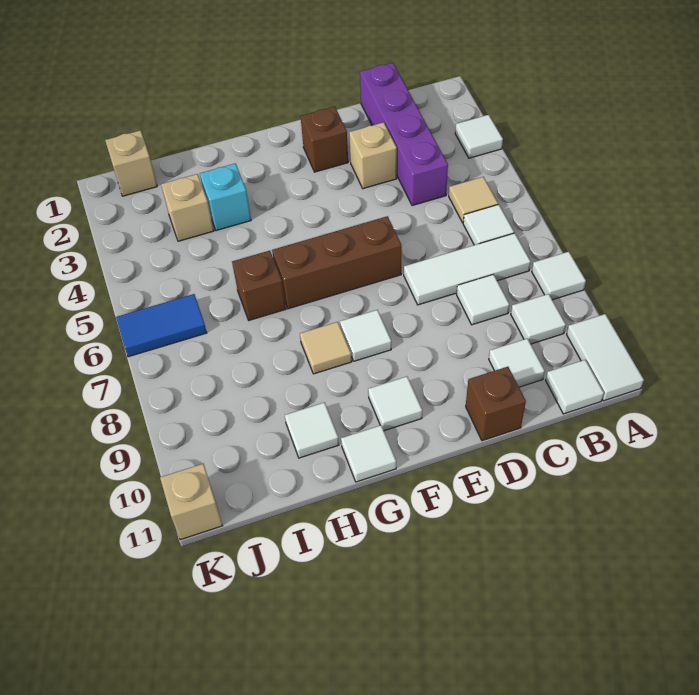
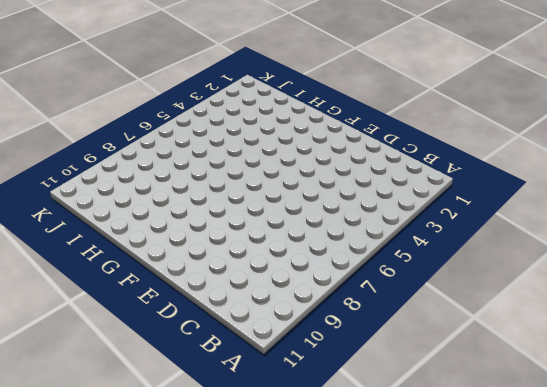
none -> white 1x1 tile [455,115,503,158]
none -> white 1x1 tile [532,252,586,300]
none -> white 1x2 tile [567,314,644,401]

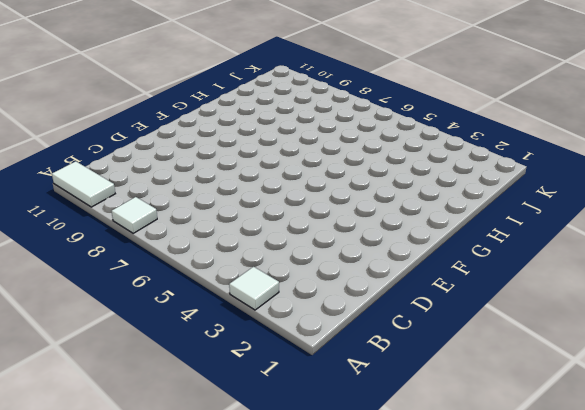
none -> tan 1x1 tile [449,177,498,223]
none -> white 1x1 tile [463,204,514,245]
none -> white 1x3 tile [404,233,531,305]

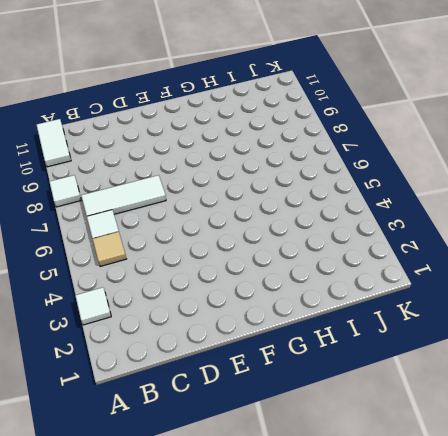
none -> white 1x1 tile [511,294,566,344]
none -> white 1x1 tile [546,360,604,414]
none -> purple 1x4 brick [360,63,448,206]

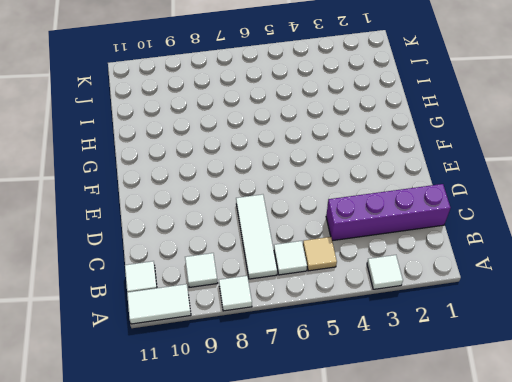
none -> white 1x1 tile [457,275,509,325]
none -> white 1x1 tile [489,339,545,387]
none -> tan 1x1 brick [349,122,397,189]

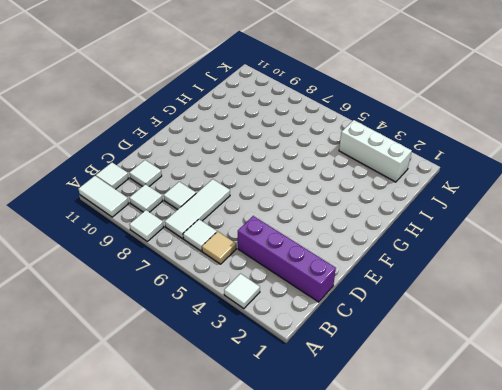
white 1x3 brick [339,120,412,182] -> none
none -> tan 1x1 brick [349,122,397,189]
none -> brown 1x1 brick [466,367,526,441]
none -> brown 1x1 brick [301,107,348,172]

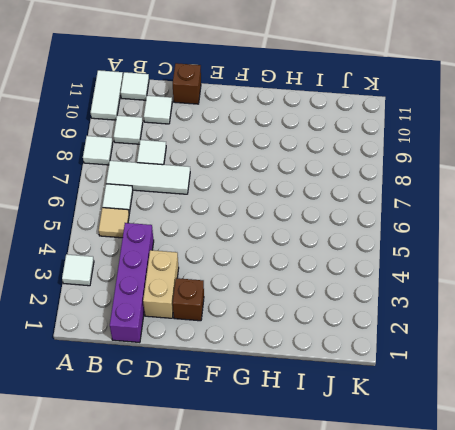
tan 1x2 brick [143,250,179,318] -> tan 1x1 brick [349,122,397,189]
none -> brown 1x3 brick [272,216,401,309]
none -> white 1x1 tile [340,310,391,361]
none -> white 1x1 tile [368,377,422,431]

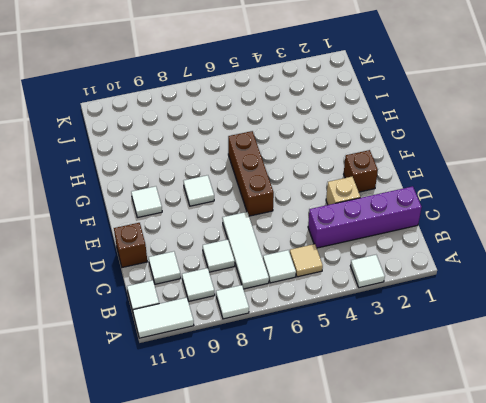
none -> tan 1x1 tile [300,322,352,374]
none -> white 1x1 tile [341,425,396,482]
none -> cyan 1x1 brick [200,163,251,231]

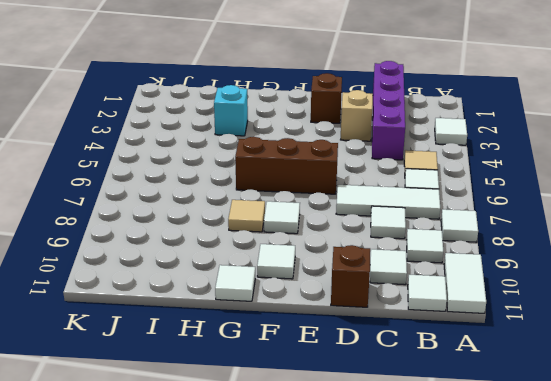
none -> brown 1x1 brick [232,251,286,320]
none -> white 1x1 tile [285,402,339,458]
none -> tan 1x1 brick [161,174,214,241]

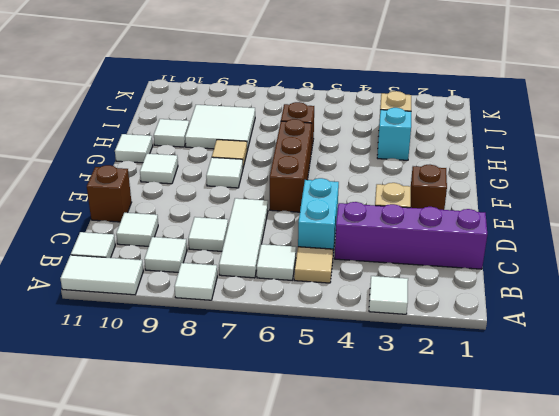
cyan 1x2 brick [298,178,339,253] -> none
white 2x2 tile [185,105,255,150] -> none
none -> tan 1x1 brick [105,130,157,196]
none -> blue 1x2 tile [116,294,207,357]
none -> tan 1x1 brick [160,464,223,540]

